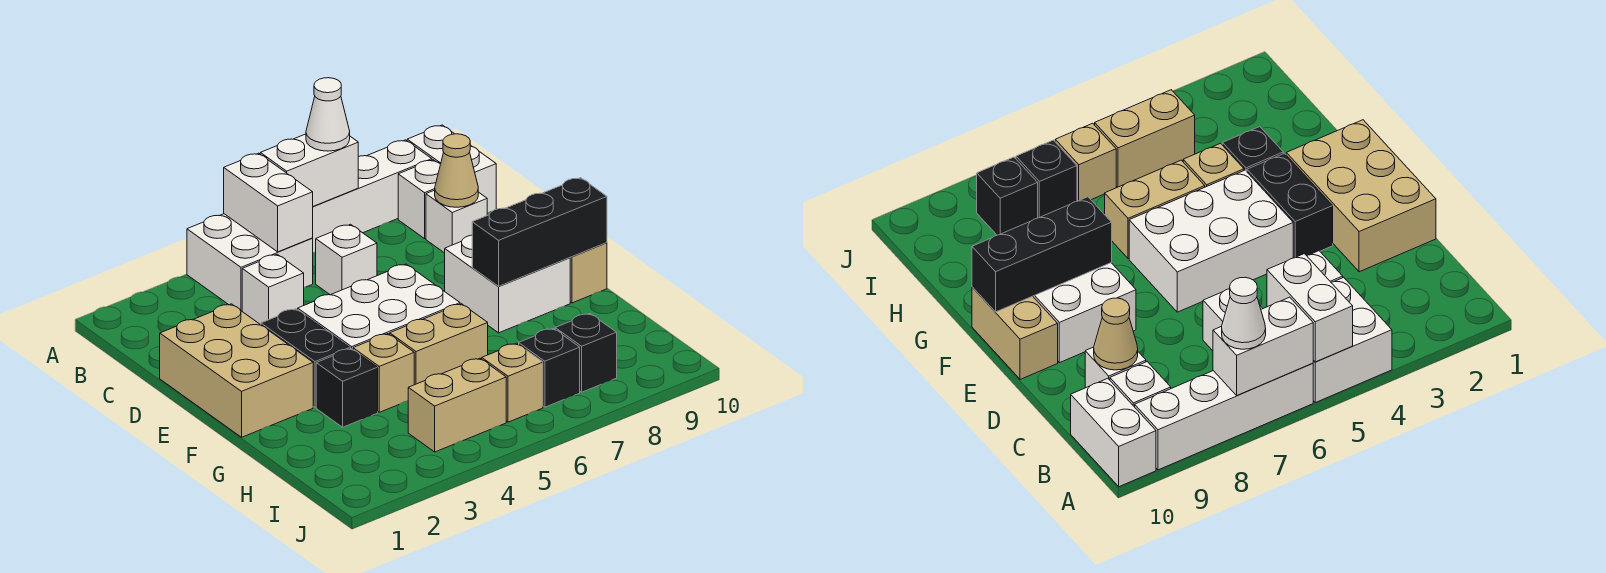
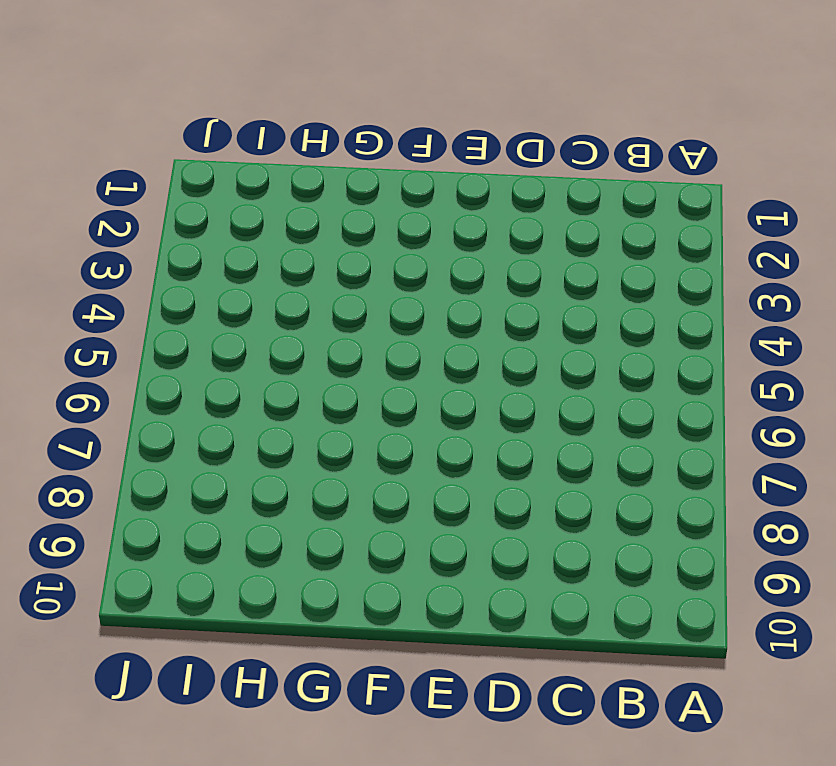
none -> white 2x2 brick [187,214,313,311]
none -> white 1x4 brick [312,140,432,253]
none -> white 1x2 brick [407,125,496,213]

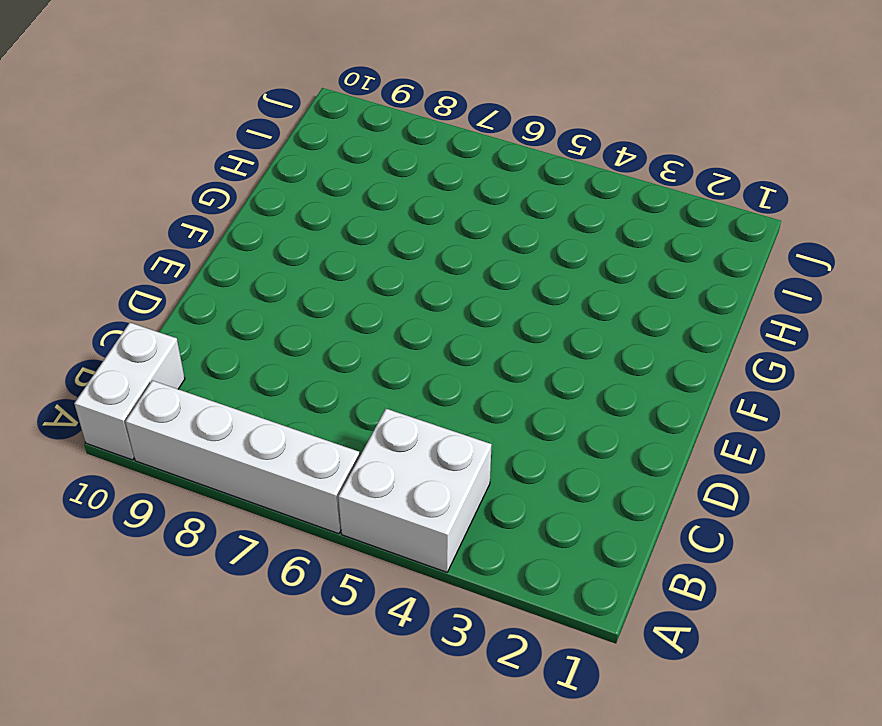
none -> white 1x1 brick [398,160,441,238]
none -> white 1x1 brick [242,254,304,325]
none -> white 1x1 brick [316,224,377,295]

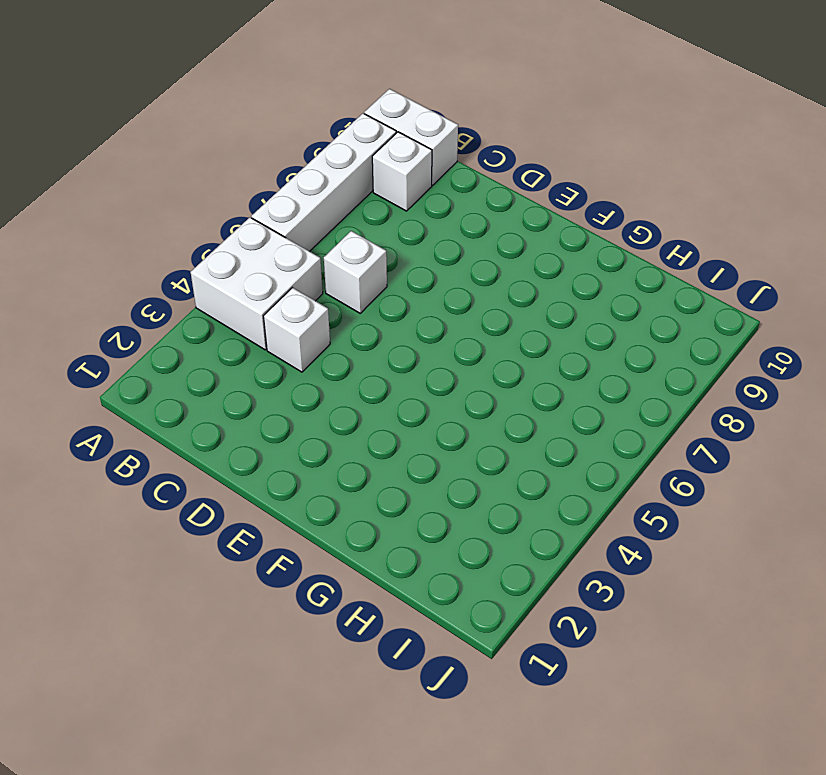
none -> white 1x1 brick [426,190,487,253]
none -> tan 2x3 brick [160,304,313,437]
none -> black 1x2 brick [261,309,350,407]

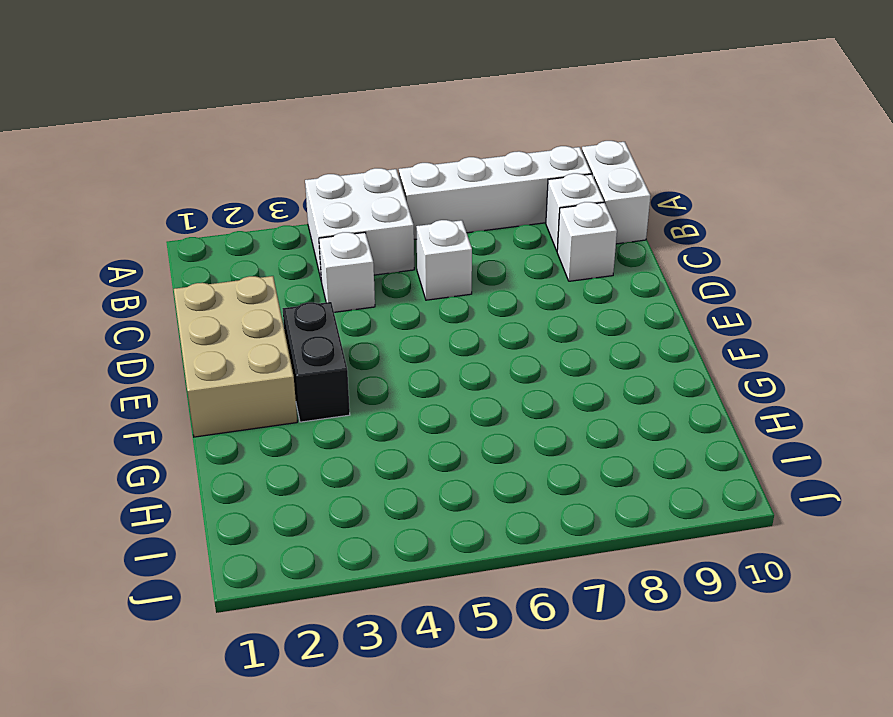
none -> white 2x3 brick [298,264,460,349]
none -> white 2x2 brick [445,235,570,333]
none -> tan 1x2 brick [570,243,607,303]

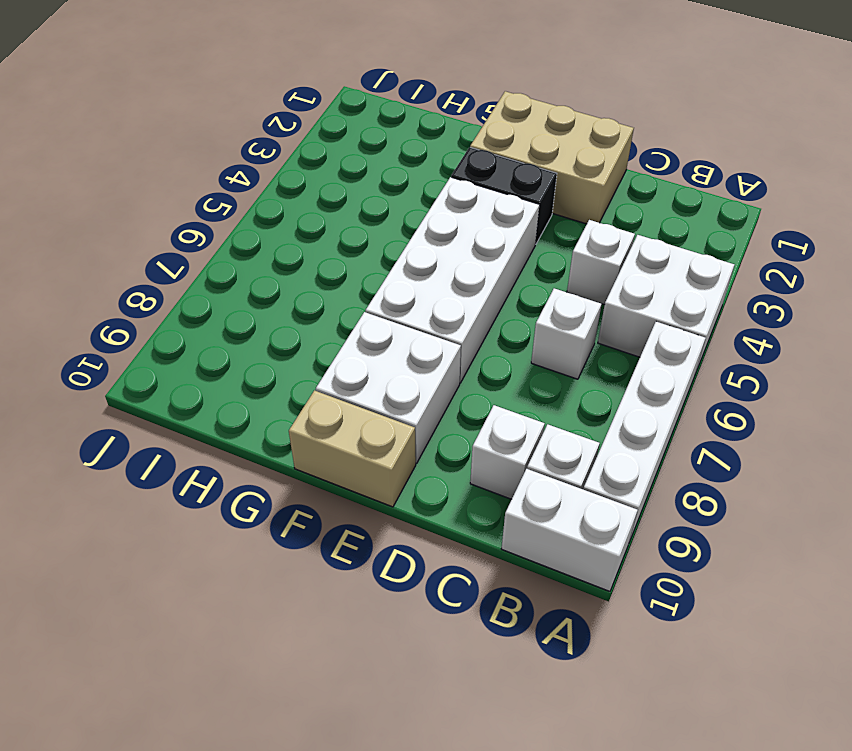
white 2x4 brick [365,177,539,383] -> white 2x3 brick [298,264,460,349]
none -> black 1x1 brick [316,348,378,427]
none -> tan 1x1 brick [353,334,414,412]
none -> tan 1x2 brick [390,304,488,385]

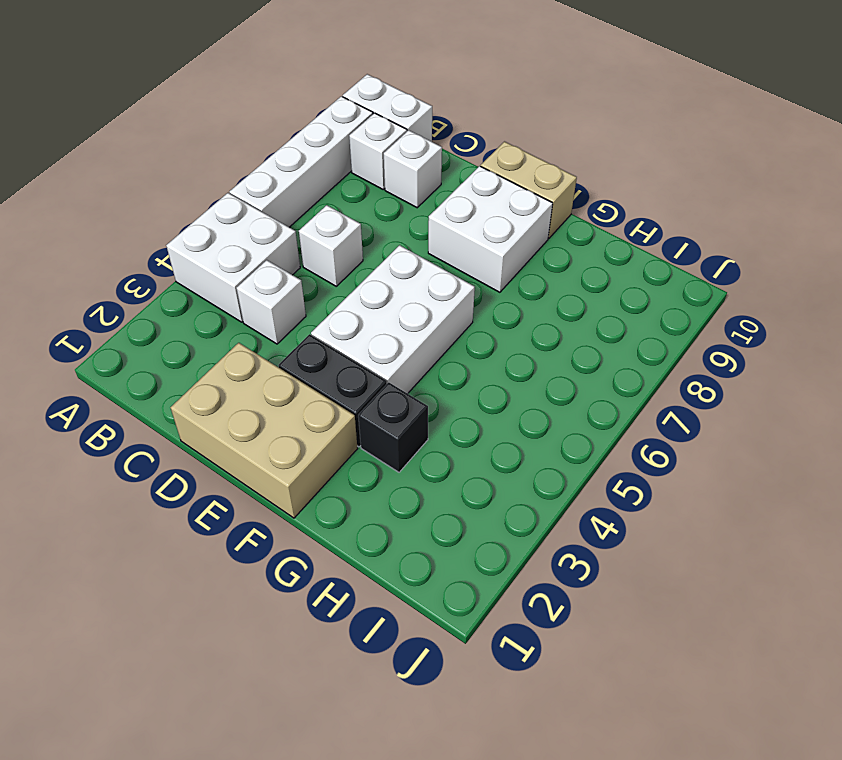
none -> tan 1x1 brick [353,334,414,412]
none -> tan 1x2 brick [390,304,488,385]
none -> tan 1x2 brick [408,358,506,452]

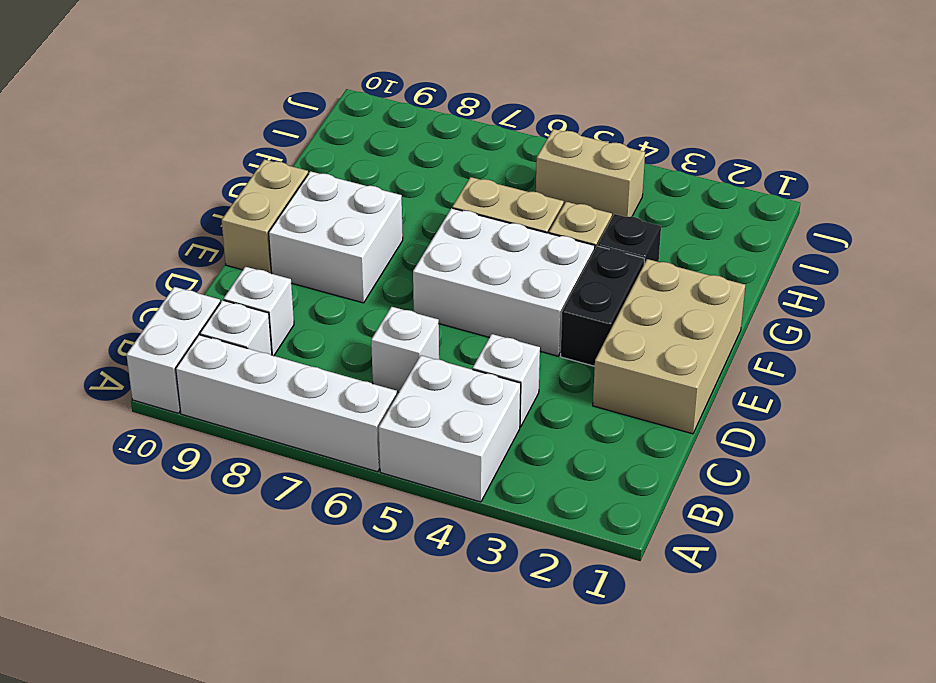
none -> tan 1x1 brick [482,343,543,422]
none -> black 1x1 brick [519,328,580,407]
none -> black 1x1 brick [555,314,617,392]

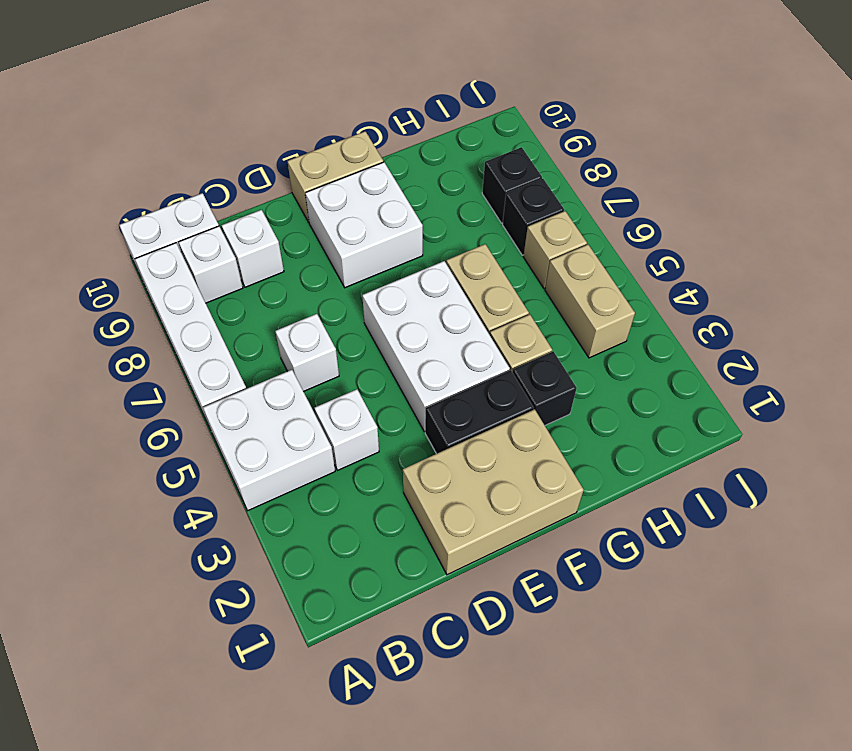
none -> white 1x2 brick [224,153,313,252]
none -> white 1x2 brick [260,134,358,206]
none -> tan 1x1 cone [435,134,478,207]

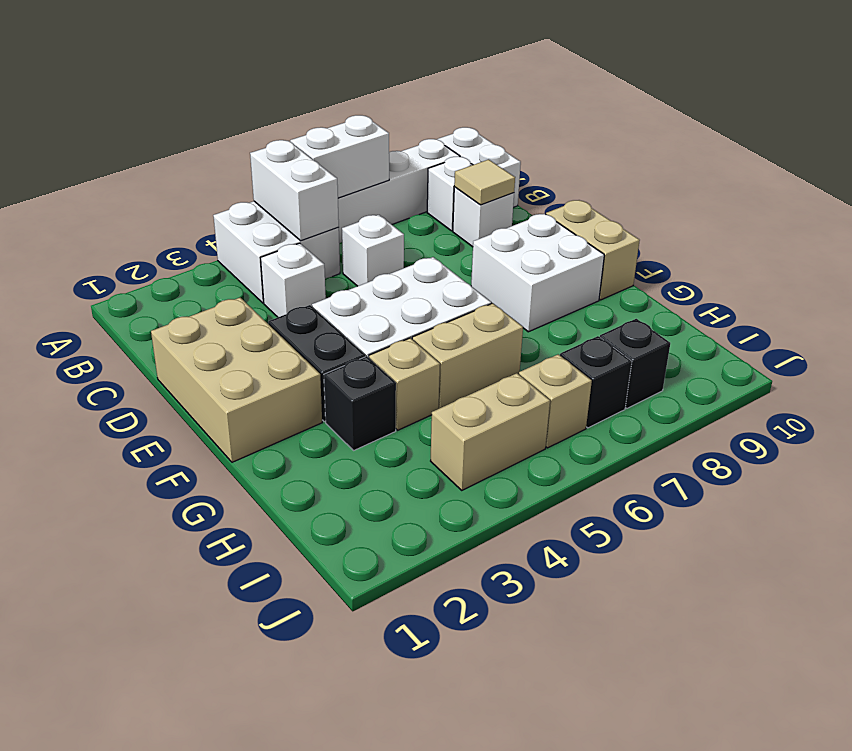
tan 1x1 tile [454,159,515,205] -> tan 1x1 cone [435,134,478,207]
none -> black 1x3 brick [472,178,607,286]
none -> white 1x1 cone [306,78,350,151]

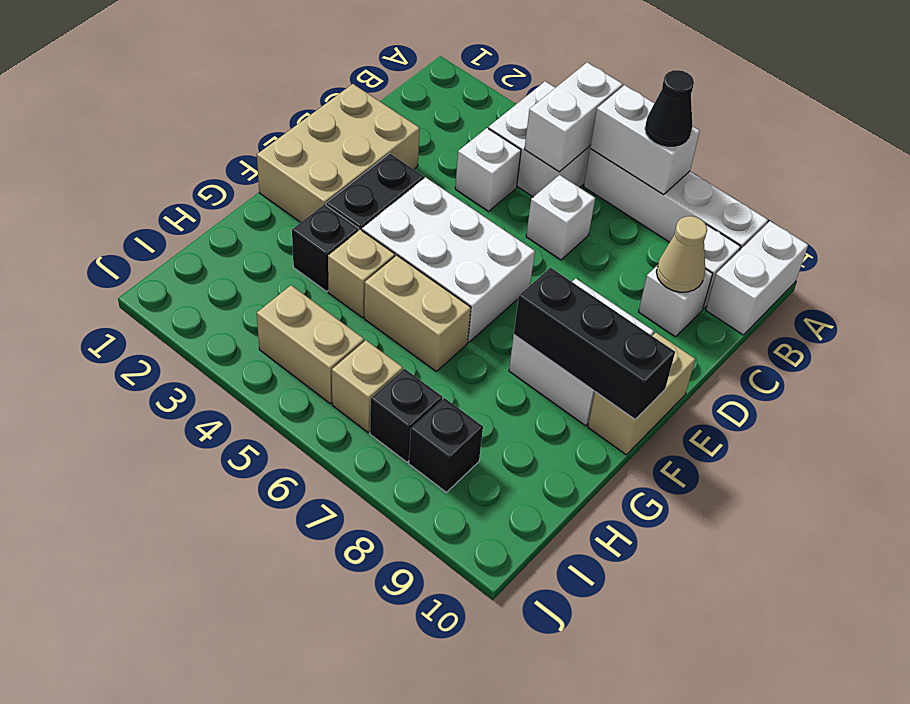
black 1x1 cone [645,70,694,147] -> white 1x1 cone [306,78,350,151]

